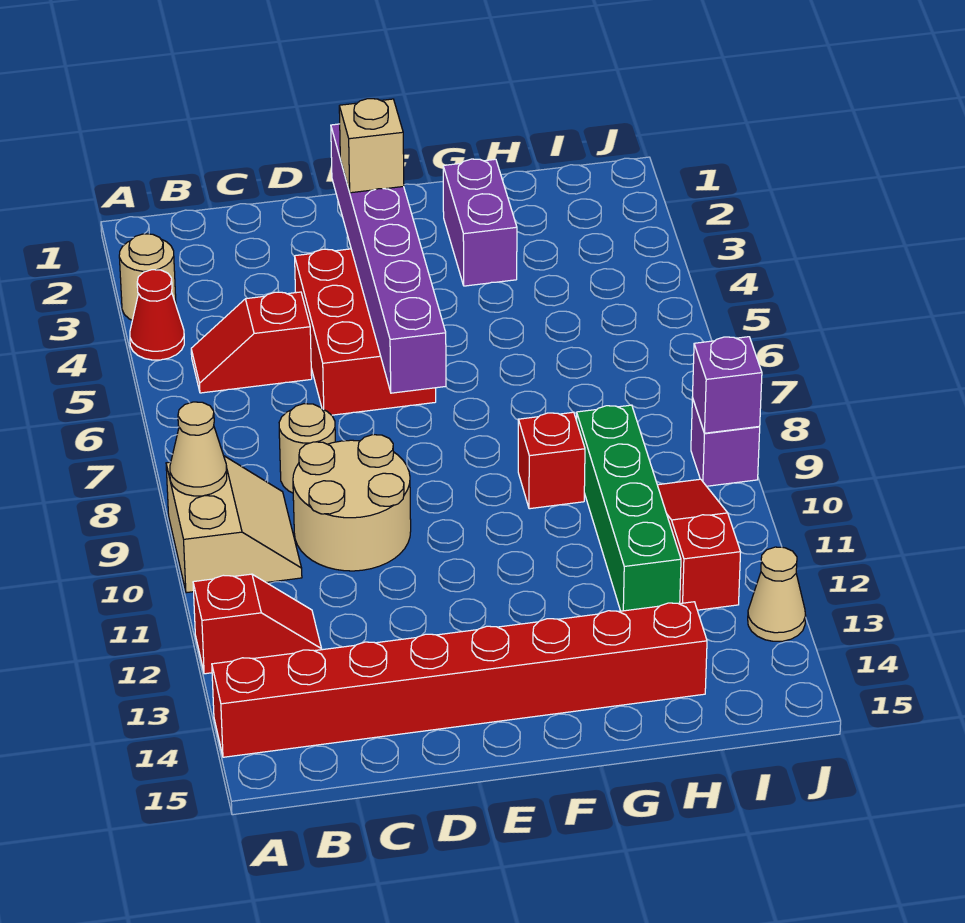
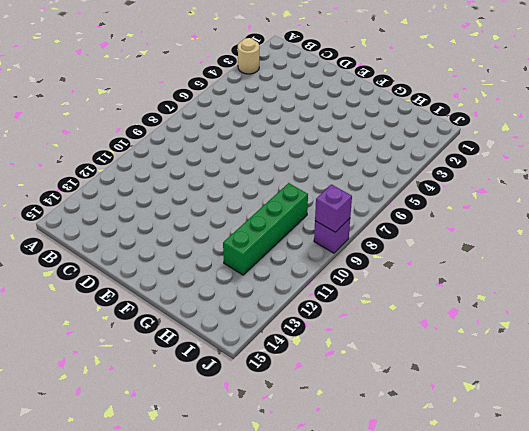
none -> red 1x1 cone [130,270,184,360]
none -> tan 2x2 slope [166,456,302,593]
none -> red 1x2 slope [193,574,322,674]

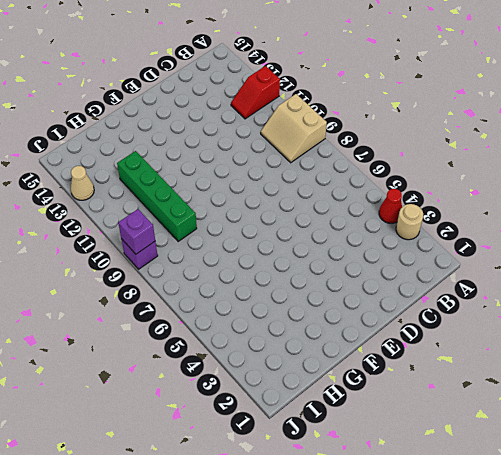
none -> red 1x8 brick [212,602,707,757]
none -> red 1x2 slope [191,292,312,393]
none -> tan 1x1 round brick [279,404,335,493]

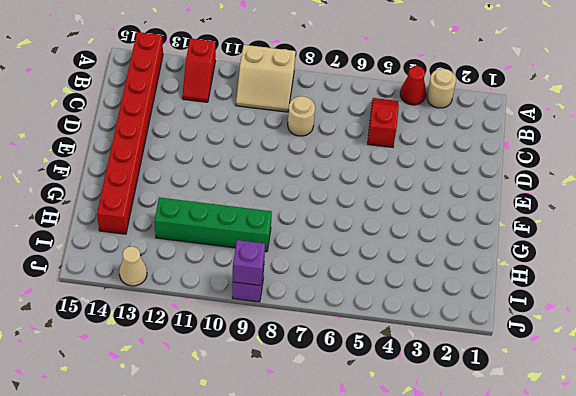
none -> tan 2x2 round brick [293,435,411,571]
none -> red 2x3 brick [295,249,436,415]
none -> purple 1x2 brick [443,159,517,286]

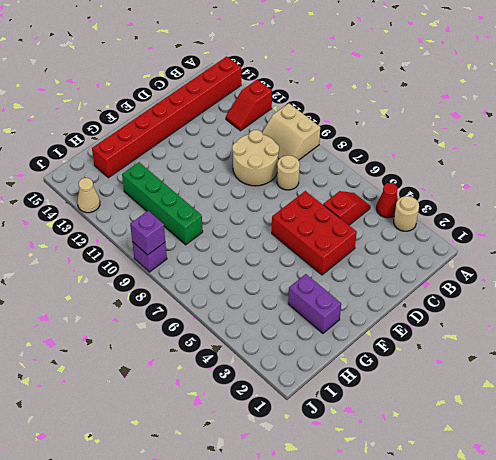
none -> red 1x1 brick [518,412,585,509]
none -> red 1x3 slope [658,479,741,610]
none -> tan 1x1 cone [170,402,227,496]

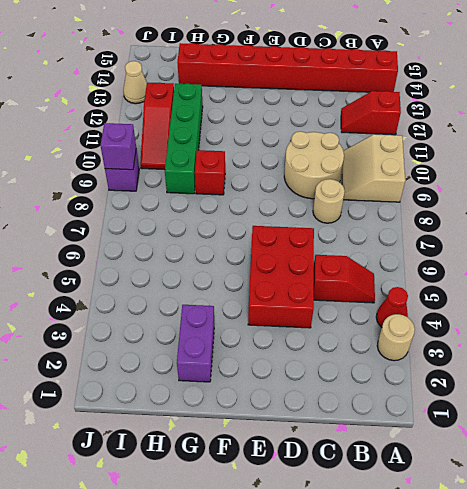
none -> tan 1x1 cone [170,402,227,496]
none -> purple 1x6 brick [331,124,446,393]
none -> tan 1x1 brick [339,99,404,193]

